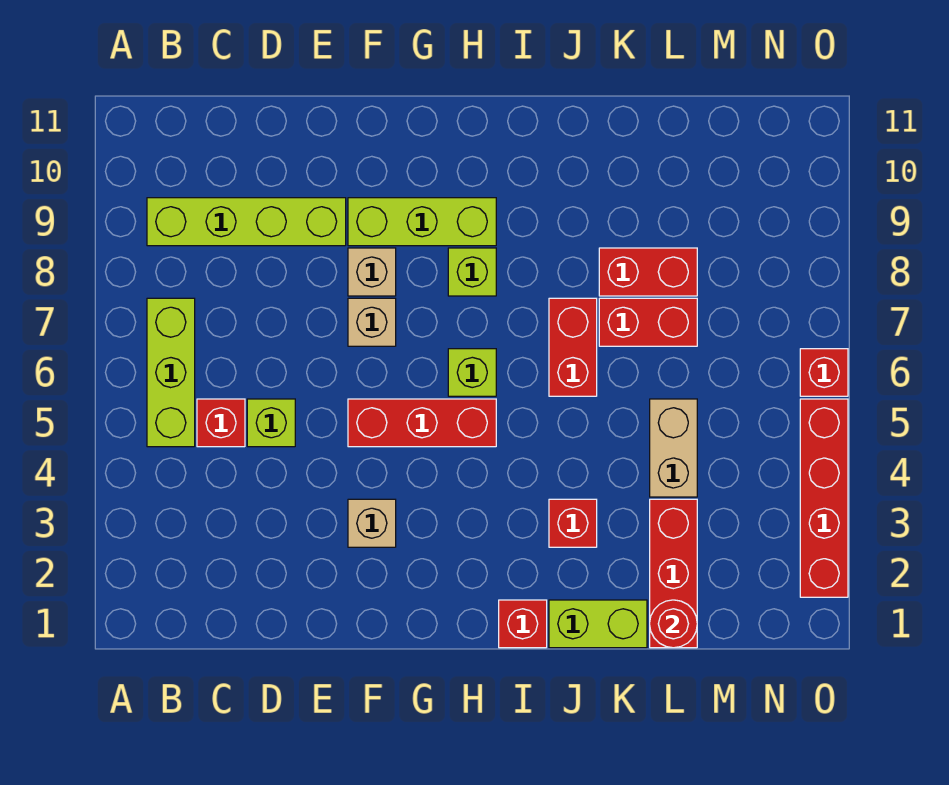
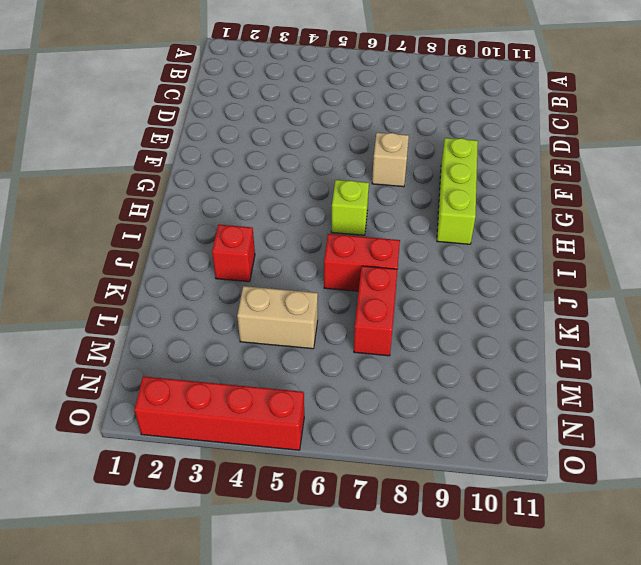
none -> lime 1x3 brick [147,298,195,447]
none -> lime 1x4 brick [147,198,346,246]
none -> red 1x1 brick [197,399,245,447]

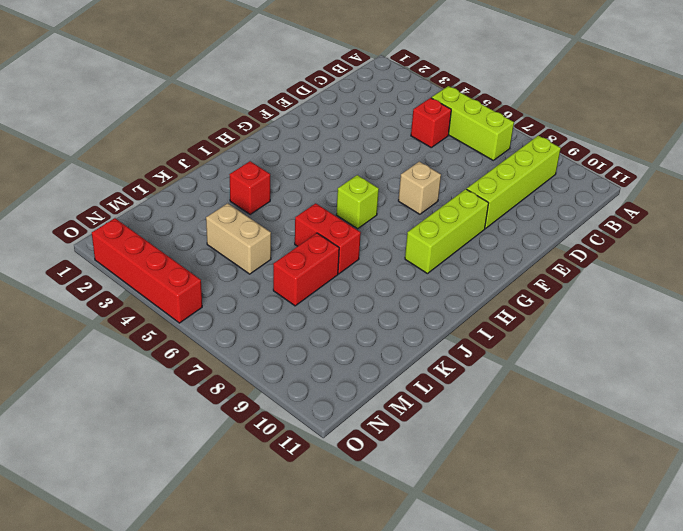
none -> lime 1x1 brick [247,399,295,447]
none -> tan 1x1 brick [348,499,396,547]
none -> red 1x3 brick [348,399,496,447]

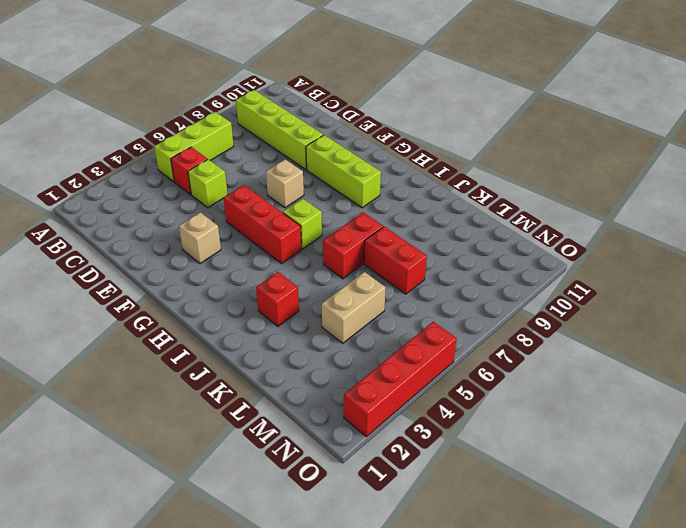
none -> tan 1x1 brick [348,248,396,296]
none -> lime 1x1 brick [448,248,496,296]
none -> red 1x1 brick [499,600,547,648]

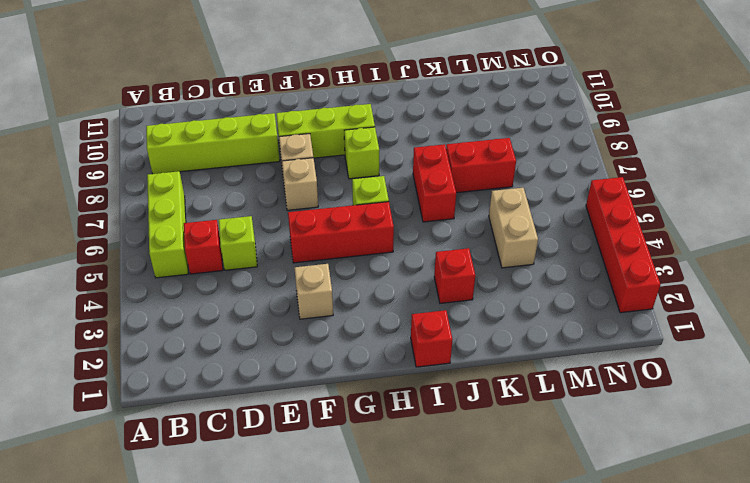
none -> lime 1x2 brick [549,600,647,648]
none -> red 1x2 brick [599,248,697,296]
none -> red 1x3 brick [650,499,697,648]

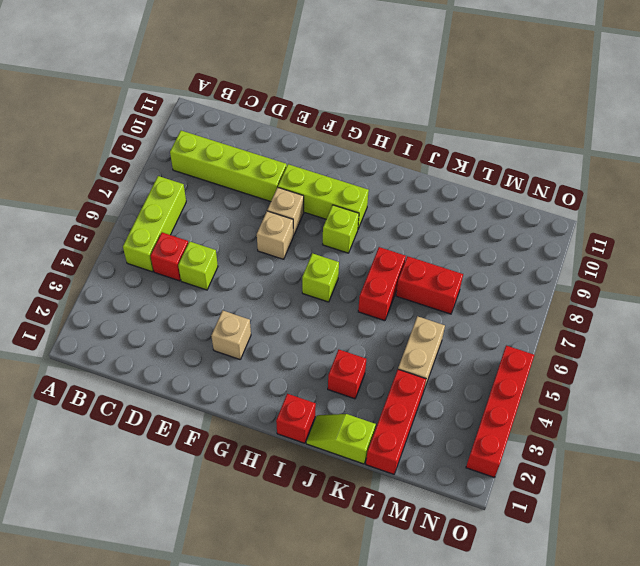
lime 1x2 slope [306,414,376,464] -> lime 1x2 brick [549,600,647,648]
none -> red 1x3 brick [348,399,496,447]
none -> red 1x2 brick [599,248,697,296]
none -> red 1x1 brick [800,349,848,396]

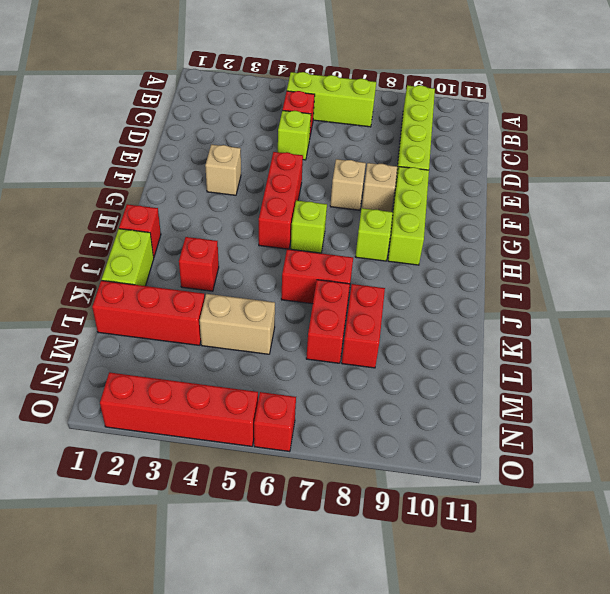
none -> red 1x1 round brick [650,600,697,648]

